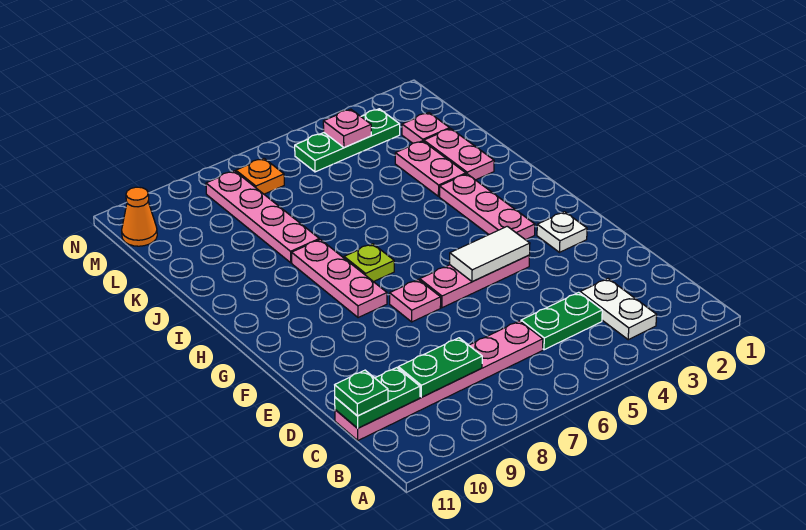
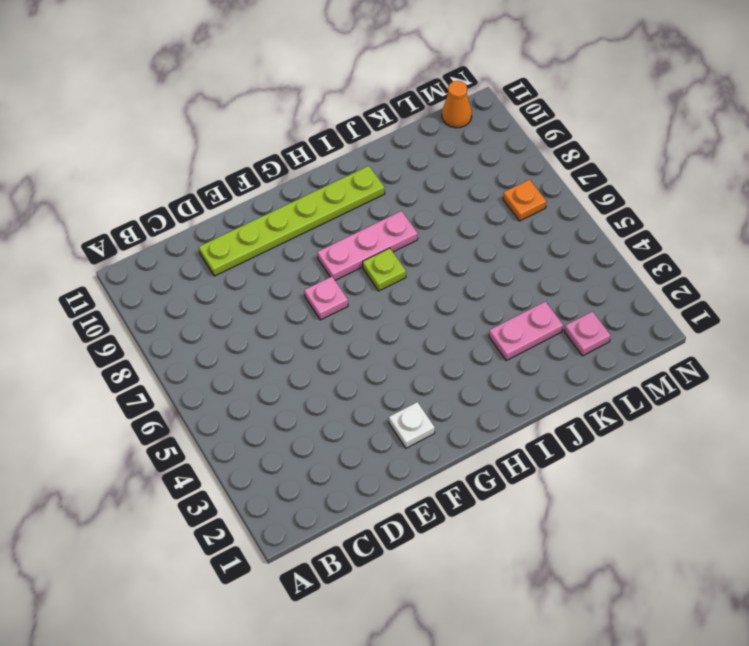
lime 1x6 plate [199,166,385,276] -> none
none -> white 1x2 plate [580,279,657,340]
none -> green 1x2 plate [521,292,602,350]
none -> pink 1x6 plate [335,321,543,440]

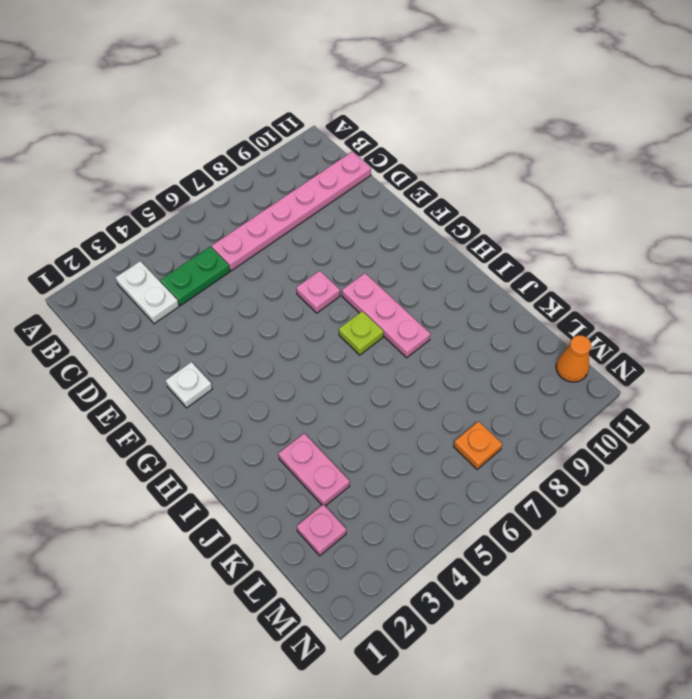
none -> pink 1x3 plate [420,255,529,308]
none -> pink 1x3 plate [440,174,535,240]
none -> pink 1x2 plate [424,129,494,180]

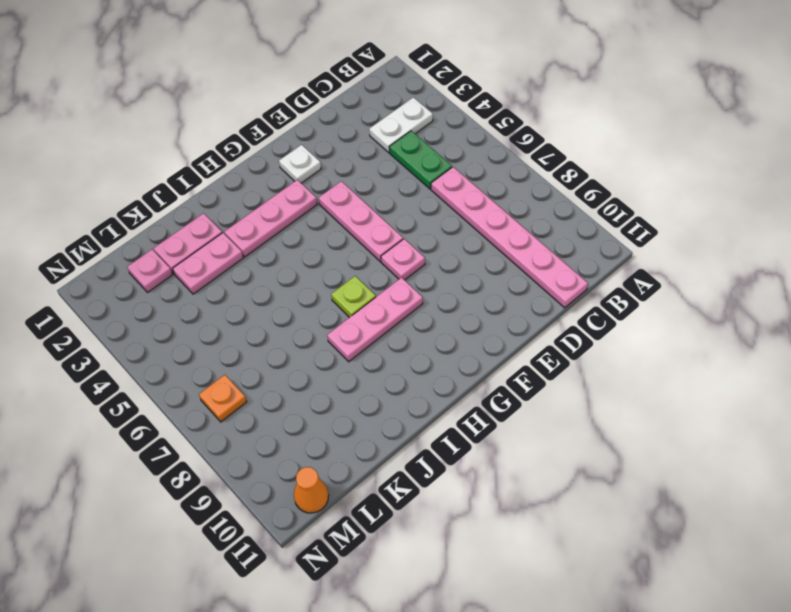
none -> pink 1x4 plate [206,171,319,263]
none -> green 1x3 plate [295,109,400,172]
none -> green 1x2 plate [398,338,482,397]

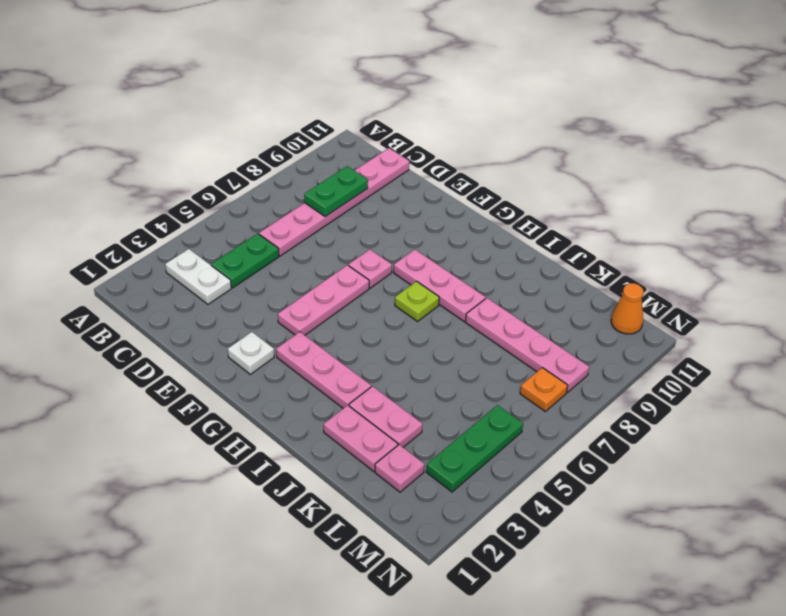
none -> green 1x2 plate [335,368,420,428]
none -> white 1x2 tile [450,226,530,282]
none -> pink 1x1 plate [323,109,371,148]

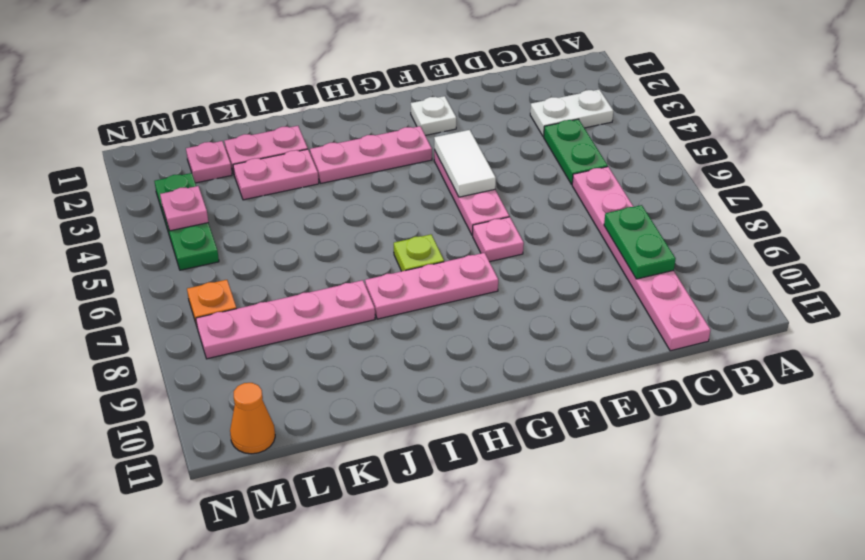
none -> green 1x2 plate [335,368,420,428]
none -> green 1x1 plate [335,370,388,416]

